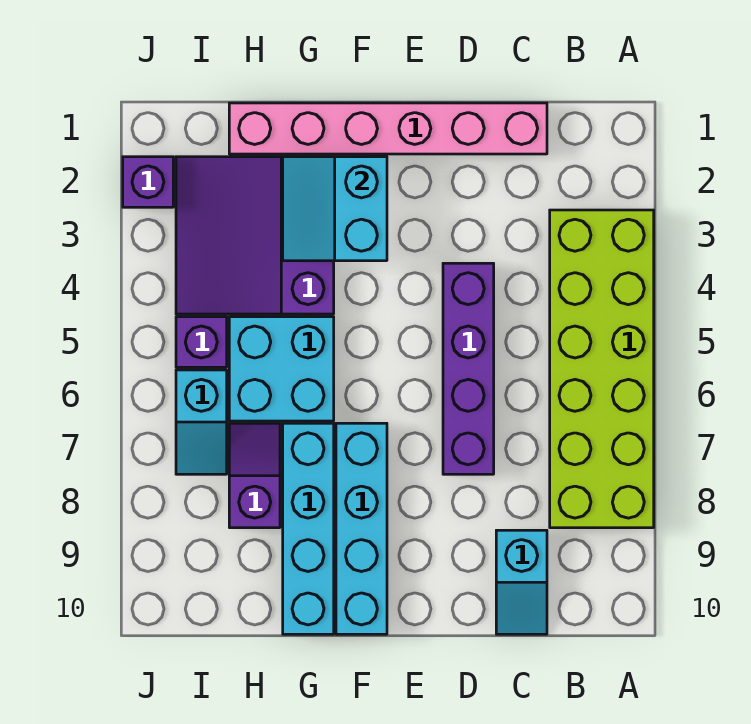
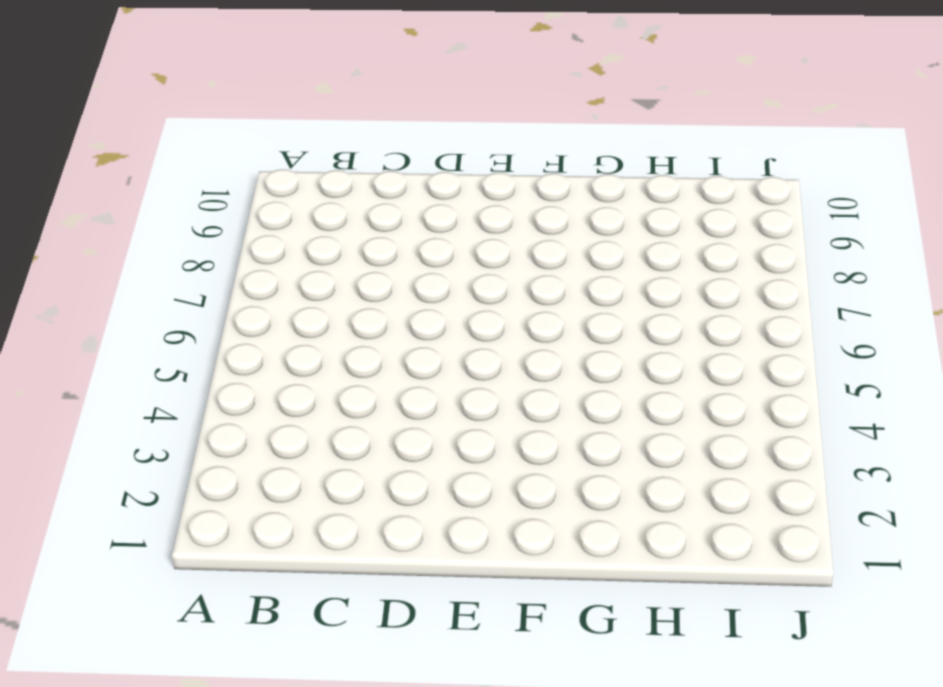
none -> lime 2x6 brick [550,210,654,528]
none -> pink 1x6 brick [229,103,547,154]
none -> cyan 1x2 slope [496,530,547,634]

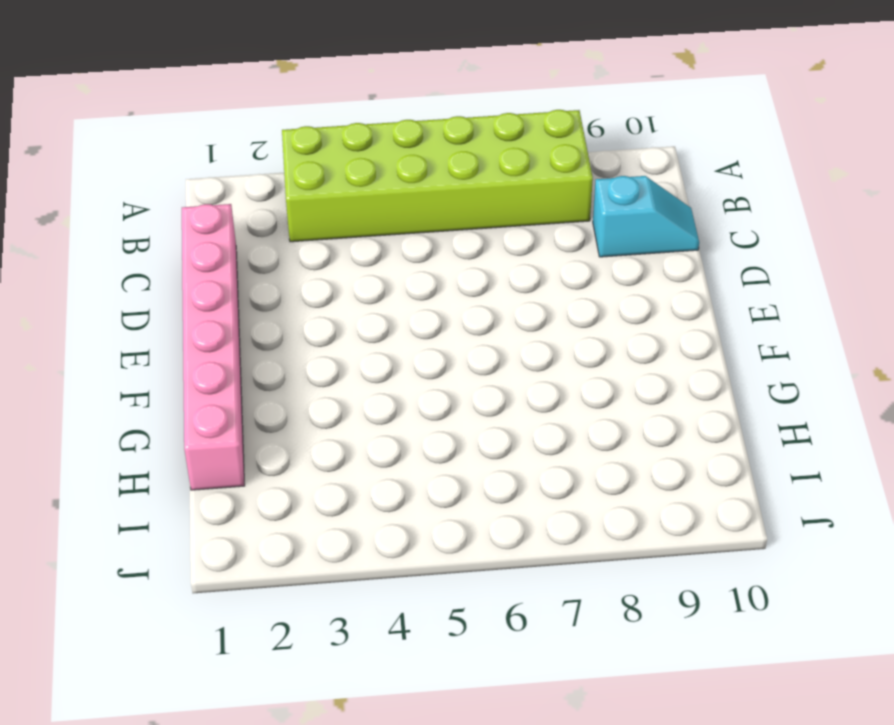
none -> purple 1x4 brick [443,263,494,474]
none -> cyan 1x4 brick [336,423,387,634]
none -> purple 3x3 slope [176,157,334,314]

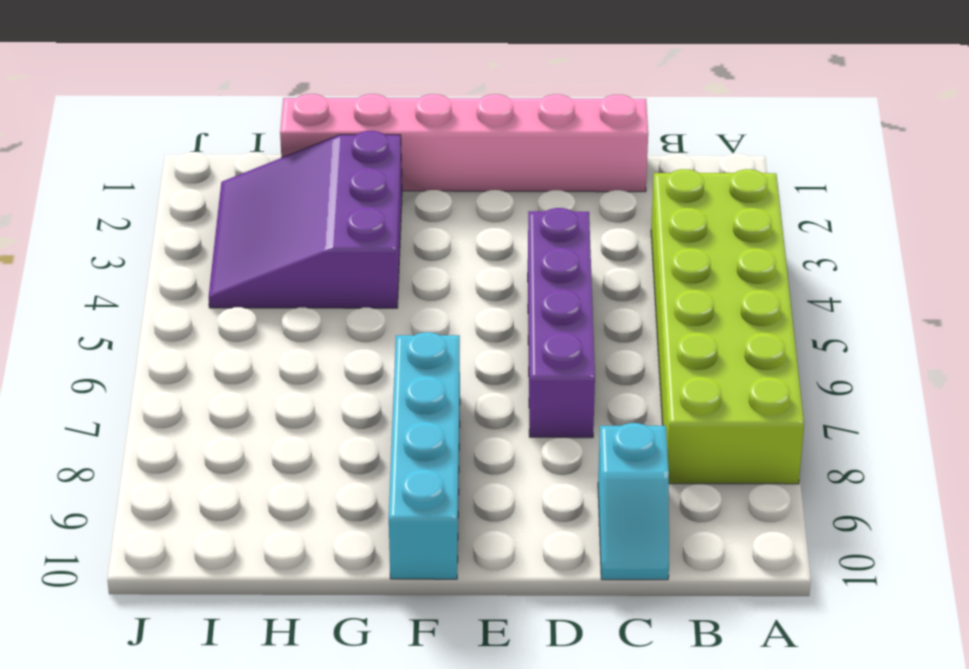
none -> cyan 2x2 brick [229,317,334,421]
none -> cyan 1x4 brick [283,423,334,634]
none -> purple 1x2 slope [229,423,280,528]

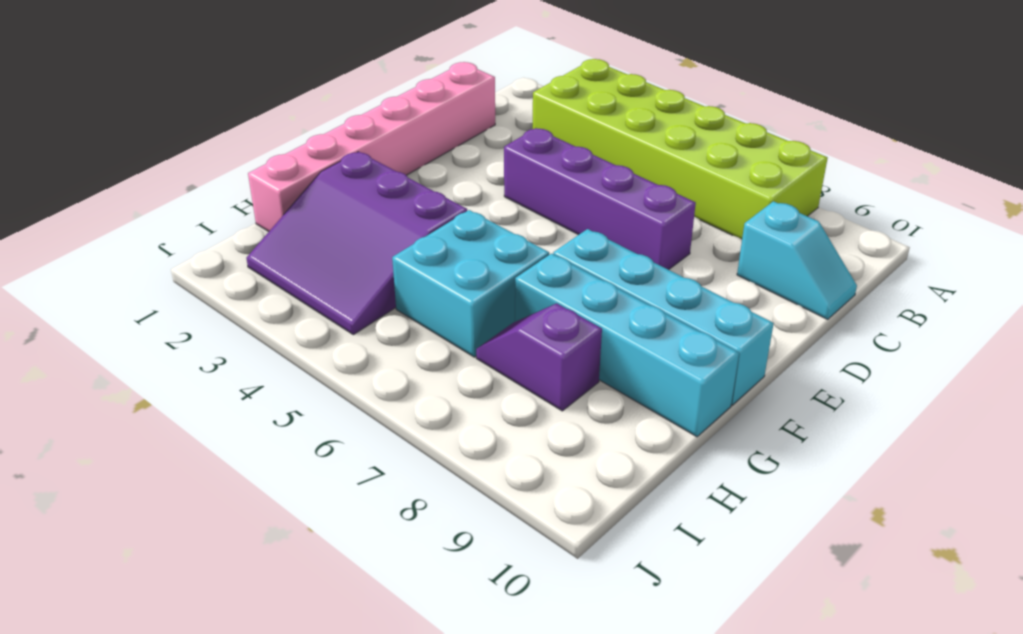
none -> purple 1x1 brick [176,317,227,367]
none -> cyan 1x2 slope [176,370,227,474]
none -> purple 1x1 brick [123,157,173,207]

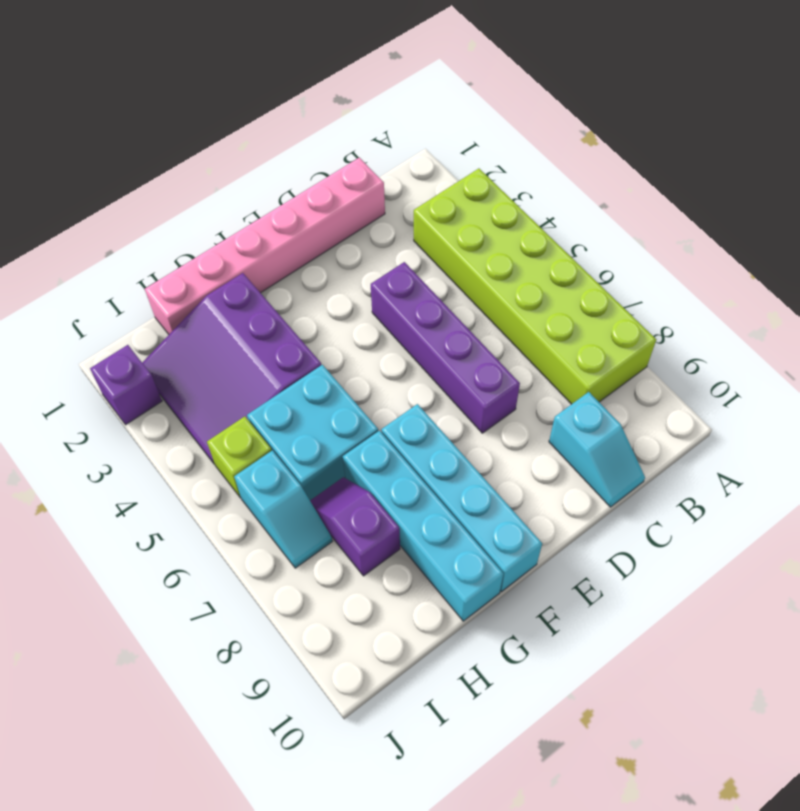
lime 1x1 brick [207,416,272,498] -> purple 1x1 brick [176,317,227,367]
none -> cyan 2x2 slope [283,157,387,261]

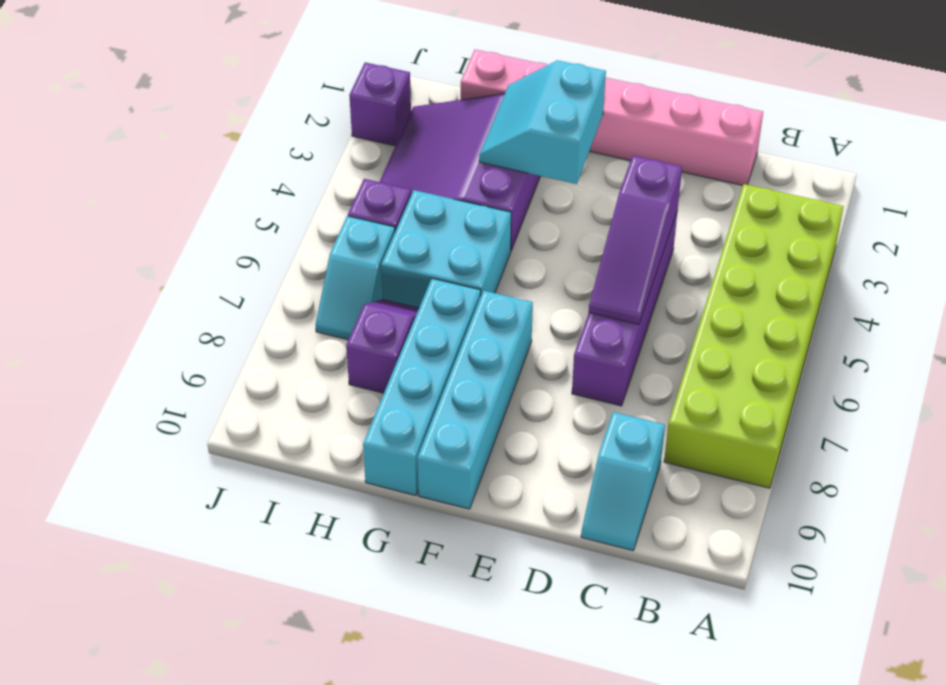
purple 1x3 slope [589,155,682,324] -> none

